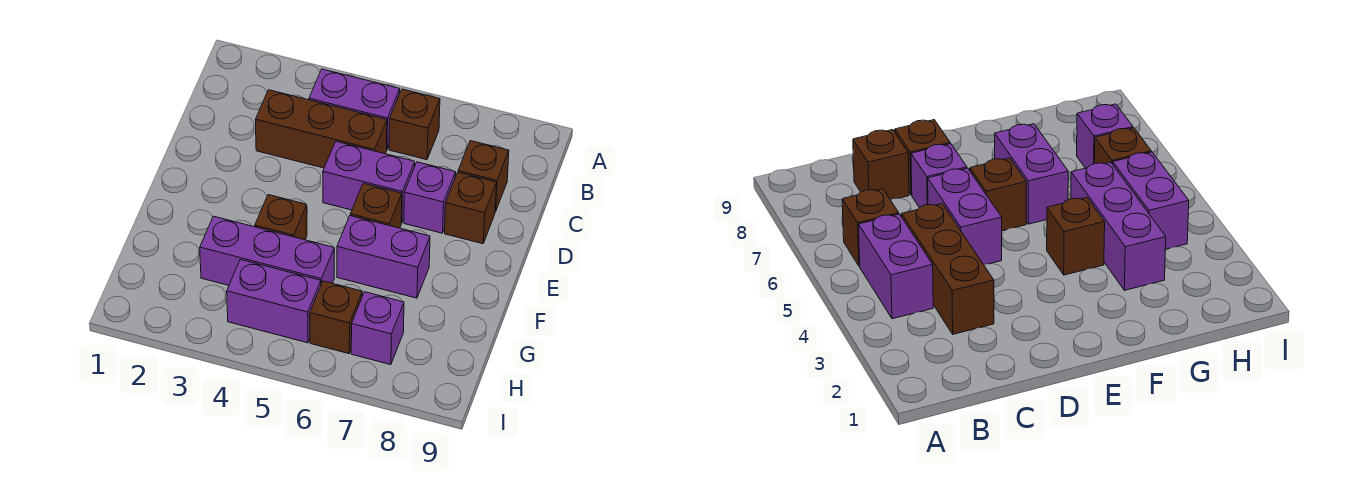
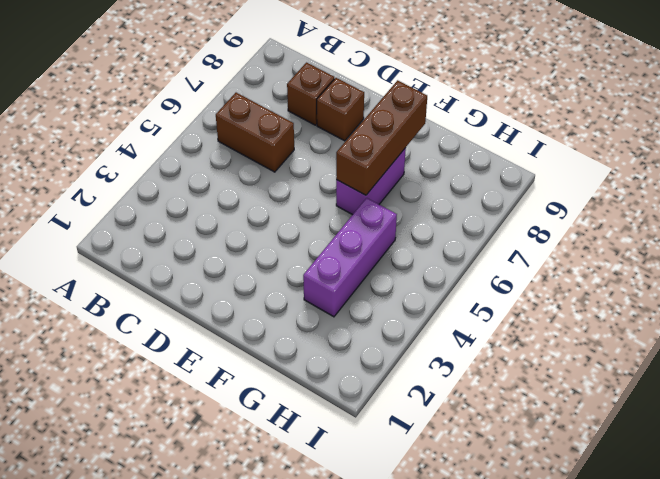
brown 1x2 brick [216,93,294,172] -> brown 1x1 brick [389,89,440,160]
brown 1x3 brick [336,80,427,195] -> brown 1x3 brick moved to [255,90,387,168]
none -> purple 1x2 brick [309,69,400,149]
none -> purple 1x2 brick [323,141,415,223]
none -> purple 1x1 brick [404,162,456,233]

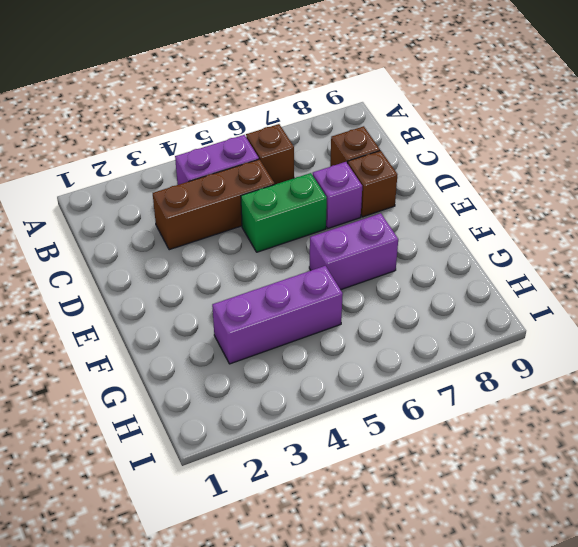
green 1x2 brick [241,173,327,252] -> purple 1x2 brick [323,141,415,223]
none -> brown 1x1 brick [350,183,402,228]
none -> brown 1x1 brick [255,195,307,240]
none -> purple 1x2 brick [227,260,321,343]

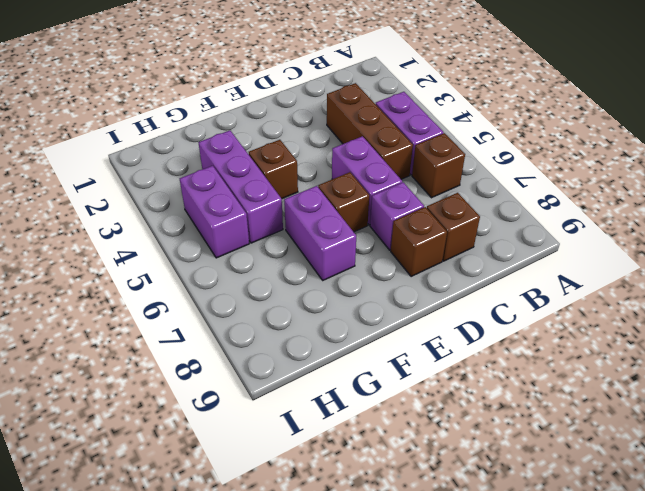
none -> brown 1x1 brick [310,281,362,354]
none -> purple 1x1 brick [351,292,404,365]

